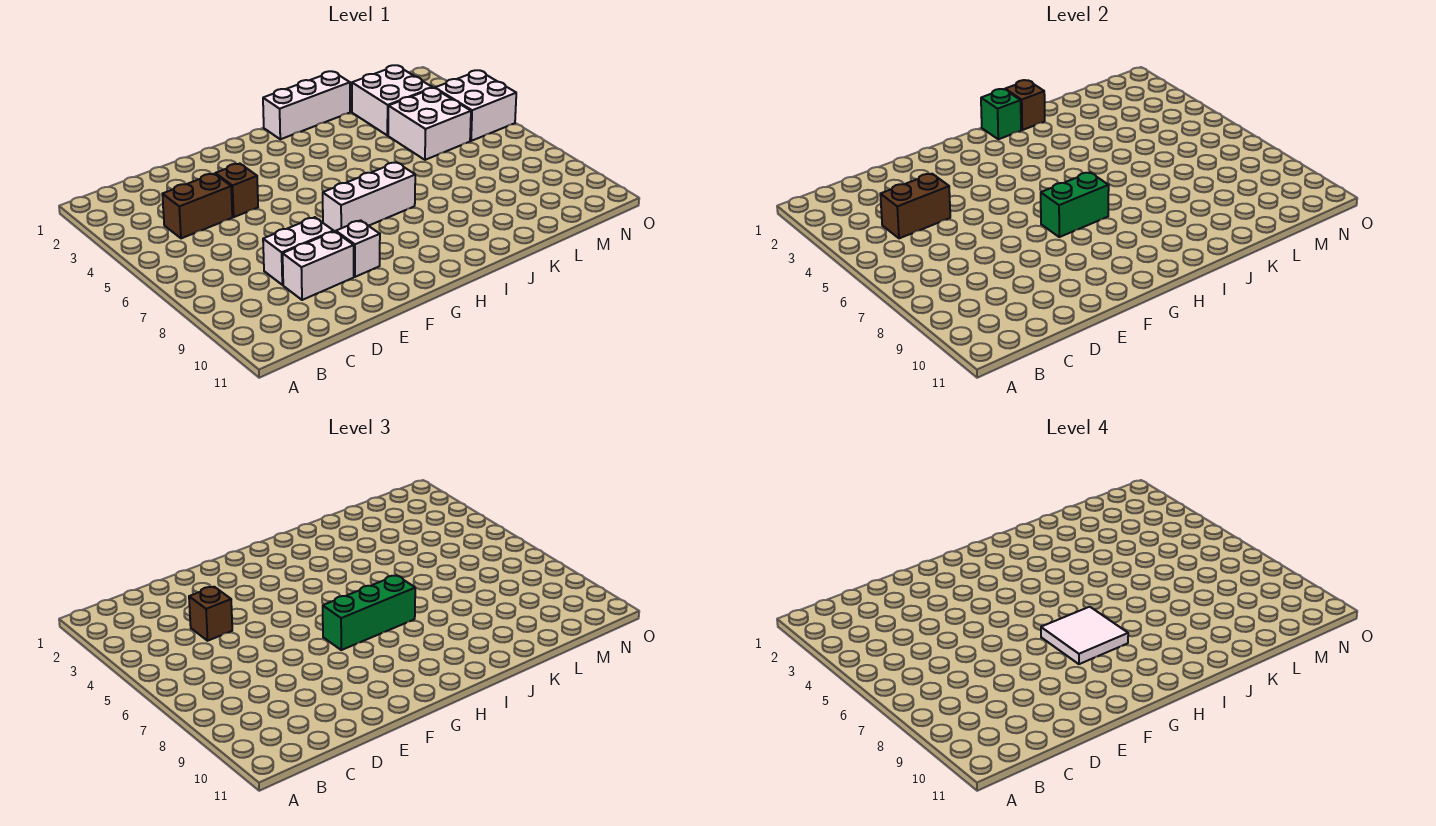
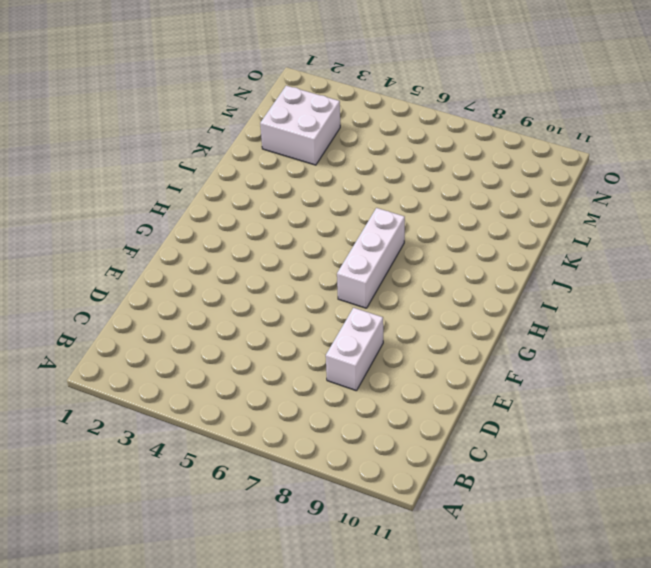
none -> brown 1x2 brick [162,174,232,238]
none -> white 1x2 brick [283,231,354,300]
none -> brown 1x1 brick [215,164,258,217]

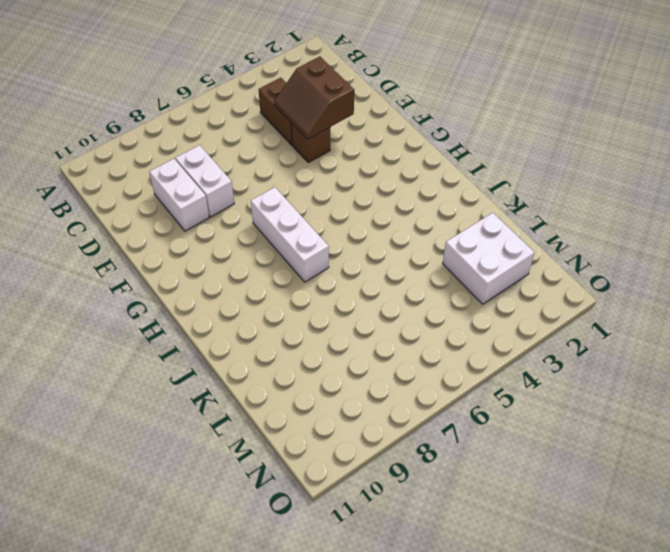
brown 2x2 slope [274,56,354,139] -> brown 1x2 brick [880,174,950,238]
none -> white 1x1 brick [336,220,380,277]
none -> white 1x3 brick [263,71,350,139]
none -> white 2x2 brick [388,88,471,160]

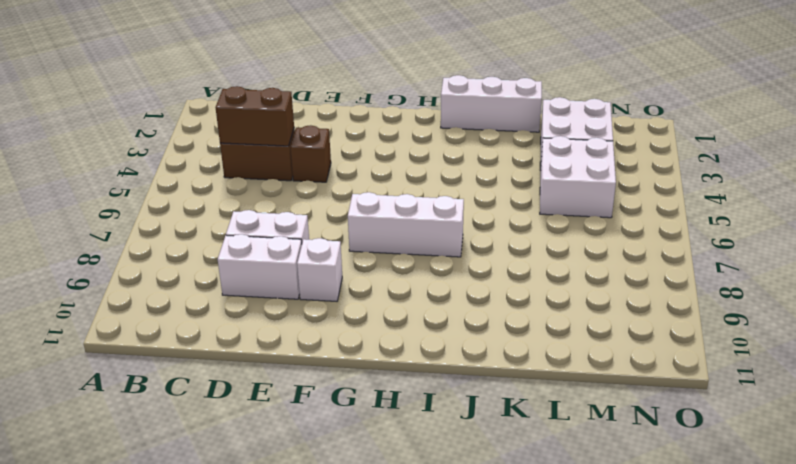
none -> white 2x2 brick [435,70,516,141]
none -> green 1x2 brick [1041,172,1109,237]
none -> green 1x1 brick [981,89,1021,139]

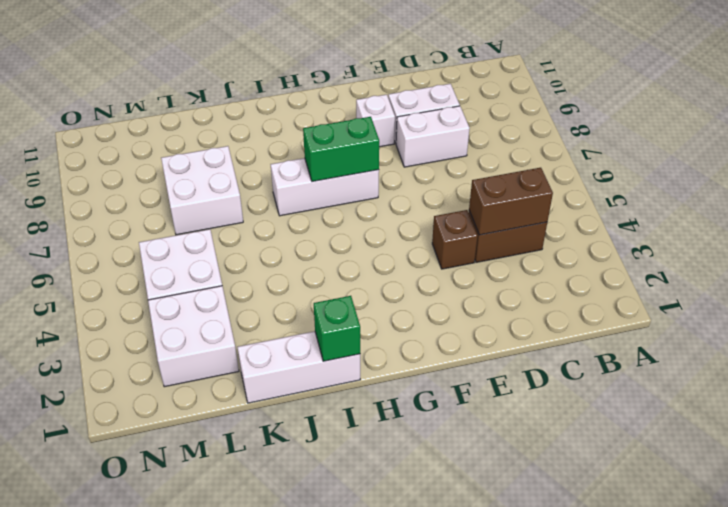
white 2x2 brick [161,146,243,235] -> white 2x2 brick moved to [435,70,516,141]
none -> brown 1x1 brick [1005,80,1045,130]
none -> brown 1x1 brick [189,587,232,641]
none -> green 1x3 brick [323,575,415,650]

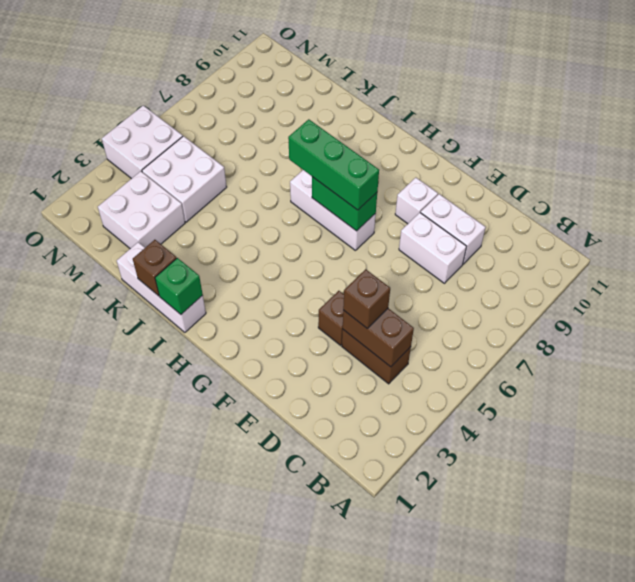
none -> white 2x2 tile [1041,607,1128,664]

